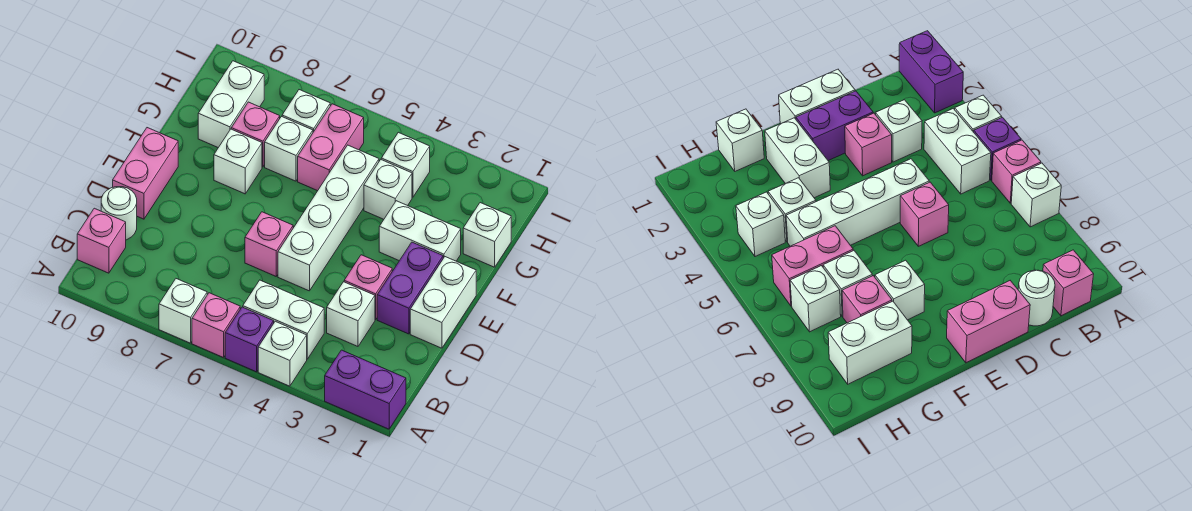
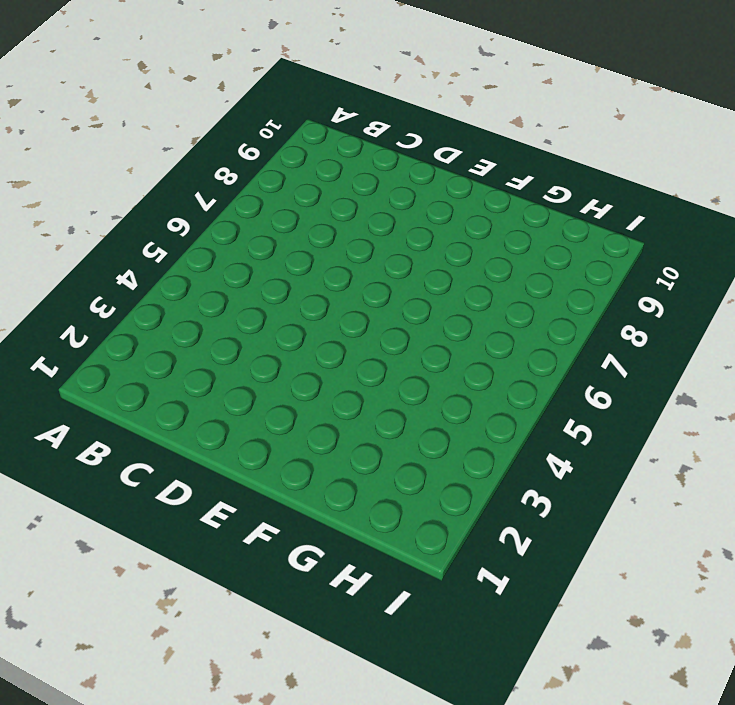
none -> purple 1x2 brick [325,350,406,429]
none -> white 1x1 brick [258,321,307,386]
none -> purple 1x1 brick [225,307,274,372]

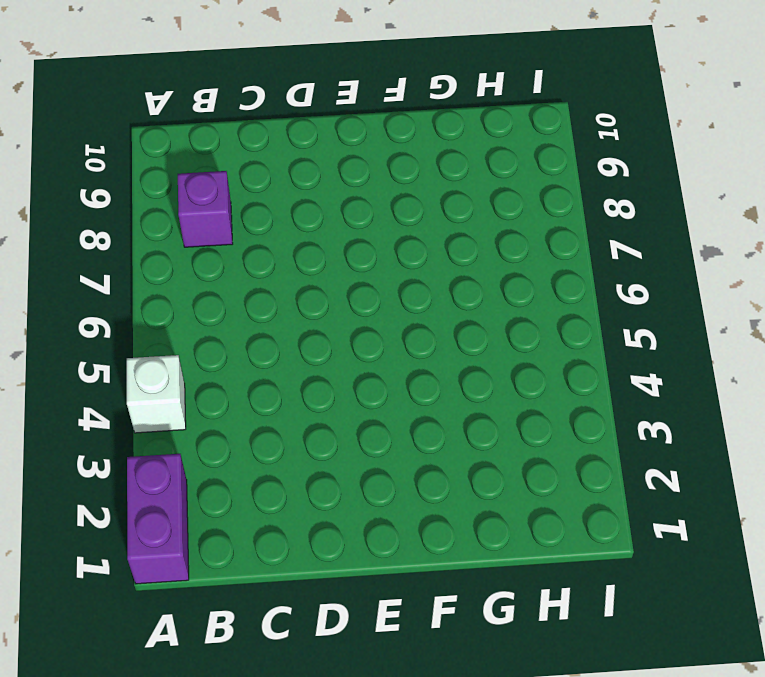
purple 1x1 brick [178,171,233,247] -> purple 1x1 brick moved to [225,307,274,372]
none -> pink 1x1 brick [192,293,240,358]
none -> white 1x1 brick [159,279,207,343]
none -> white 1x2 brick [243,280,324,359]

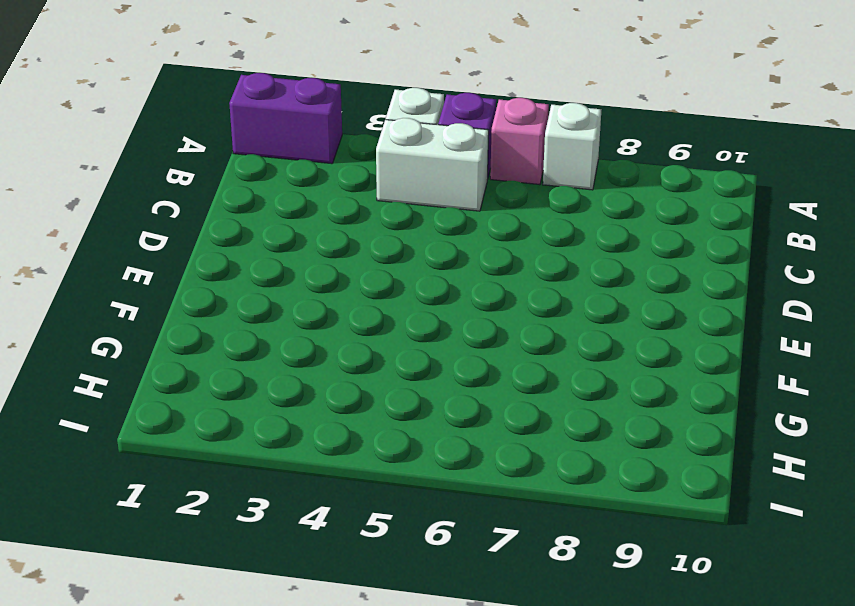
none -> pink 1x1 brick [77,208,126,273]
none -> white 1x1 brick [327,282,375,346]
none -> white 1x1 round brick [101,187,137,240]

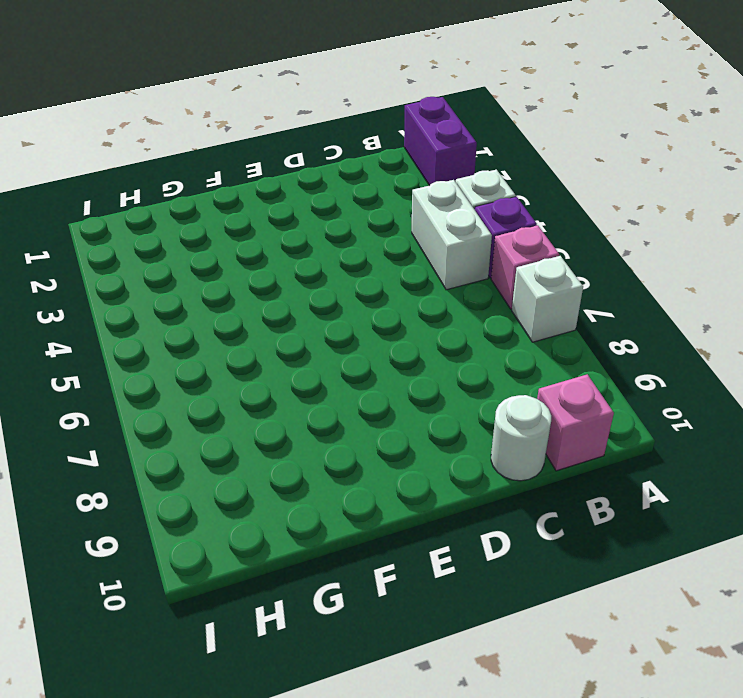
none -> white 1x1 brick [327,282,375,346]
none -> white 1x2 brick [410,257,476,348]
none -> purple 1x2 brick [377,242,443,334]

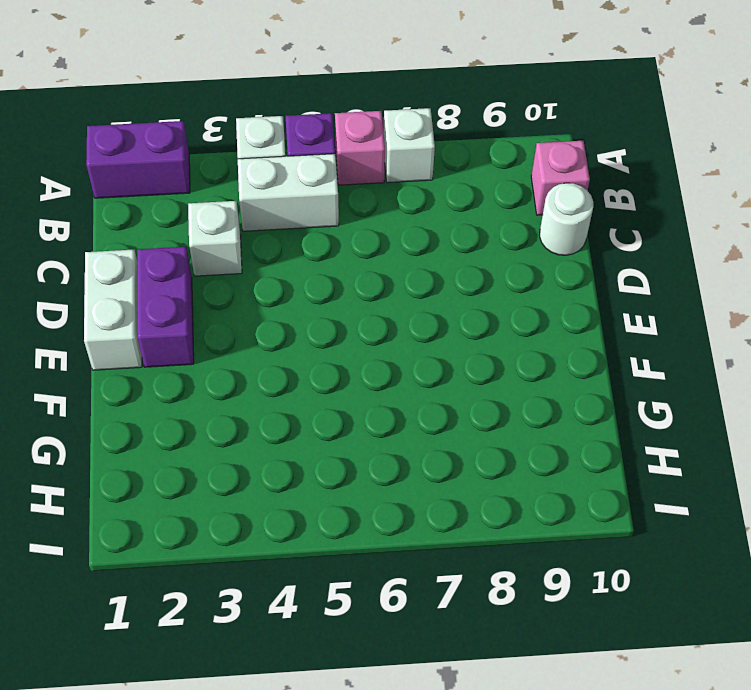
none -> pink 1x1 brick [344,255,392,320]
none -> white 1x4 brick [278,145,379,291]
none -> pink 1x1 brick [245,212,293,276]

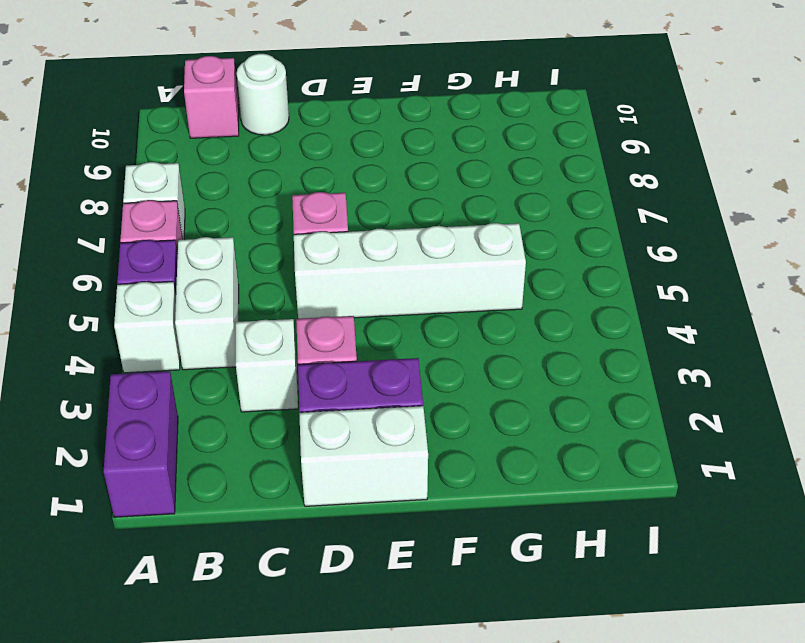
none -> pink 1x2 brick [113,128,178,219]
none -> white 1x2 brick [379,201,461,261]
none -> white 1x1 brick [214,129,262,194]

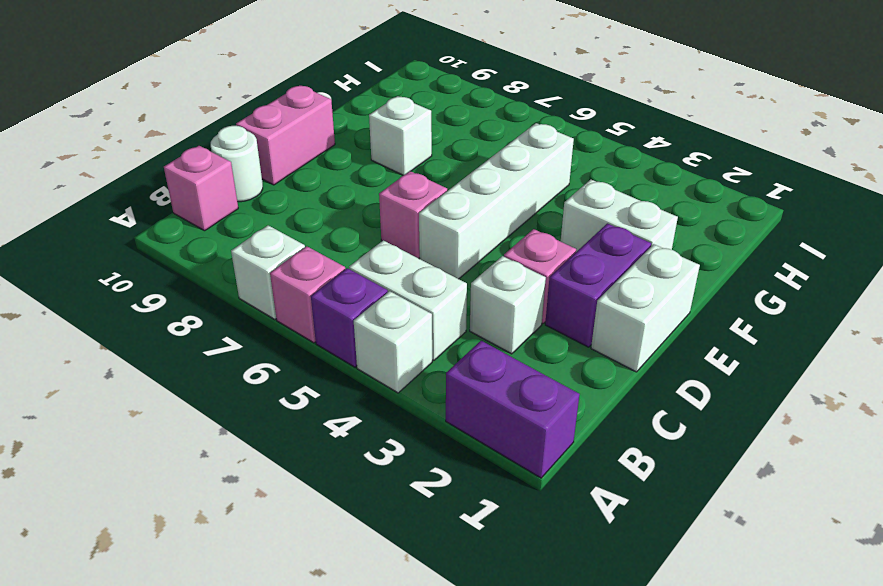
none -> white 1x1 brick [463,203,511,267]
none -> white 1x1 brick [364,160,412,219]
none -> pink 1x2 brick [298,104,364,191]

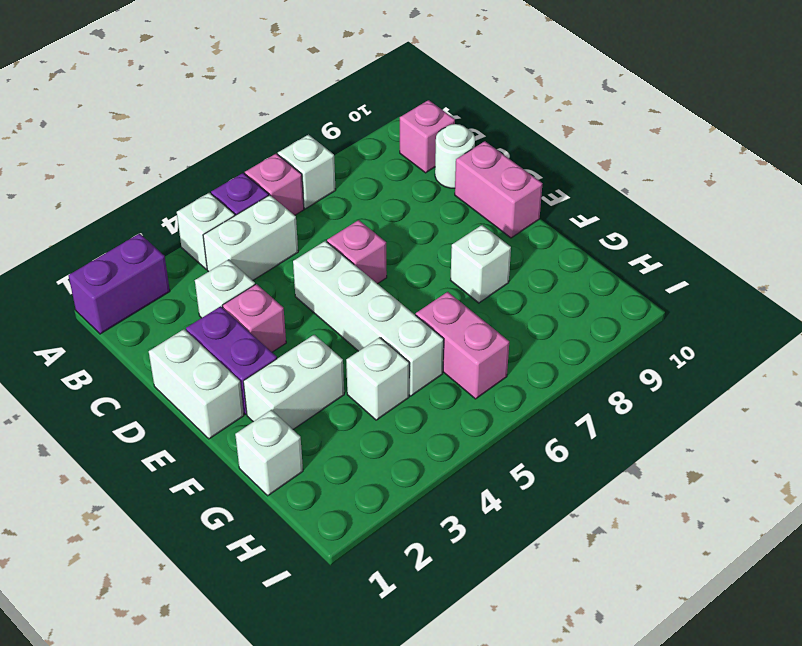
none -> white 1x1 brick [265,117,313,181]
none -> pink 1x1 brick [231,102,280,167]
none -> white 1x2 brick [198,61,264,148]

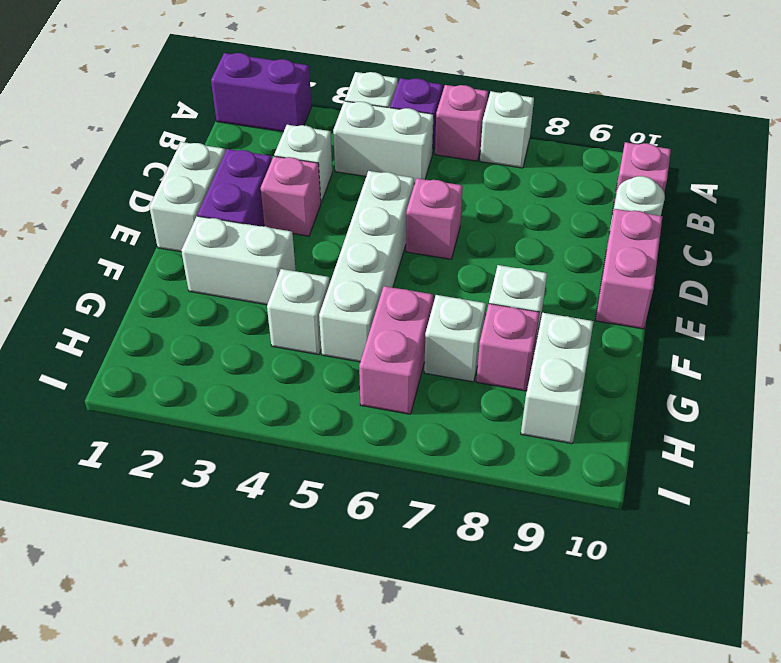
none -> white 1x1 brick [463,203,511,267]
none -> white 1x1 brick [381,132,430,197]
none -> white 1x1 brick [282,90,330,132]

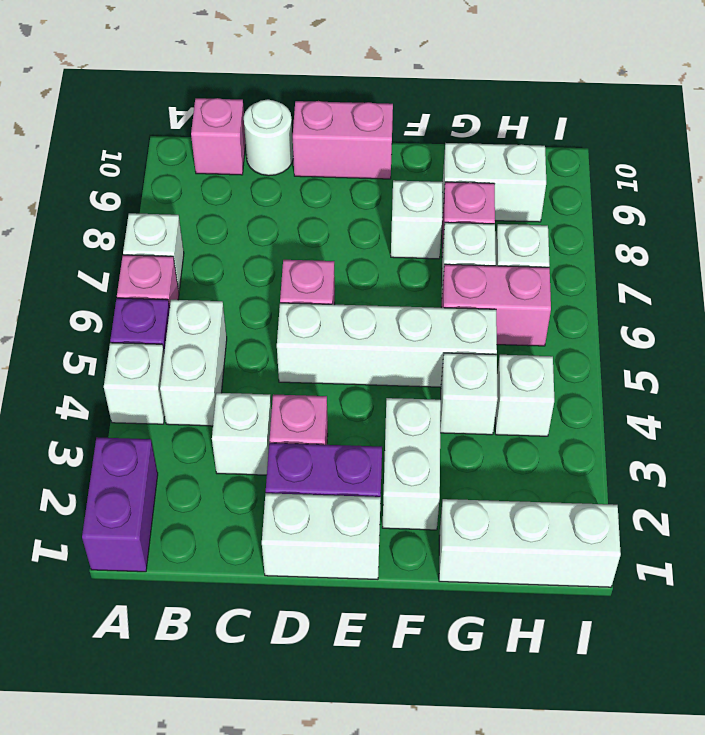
white 1x3 brick [439,499,621,587] -> white 1x1 brick [463,203,511,267]

